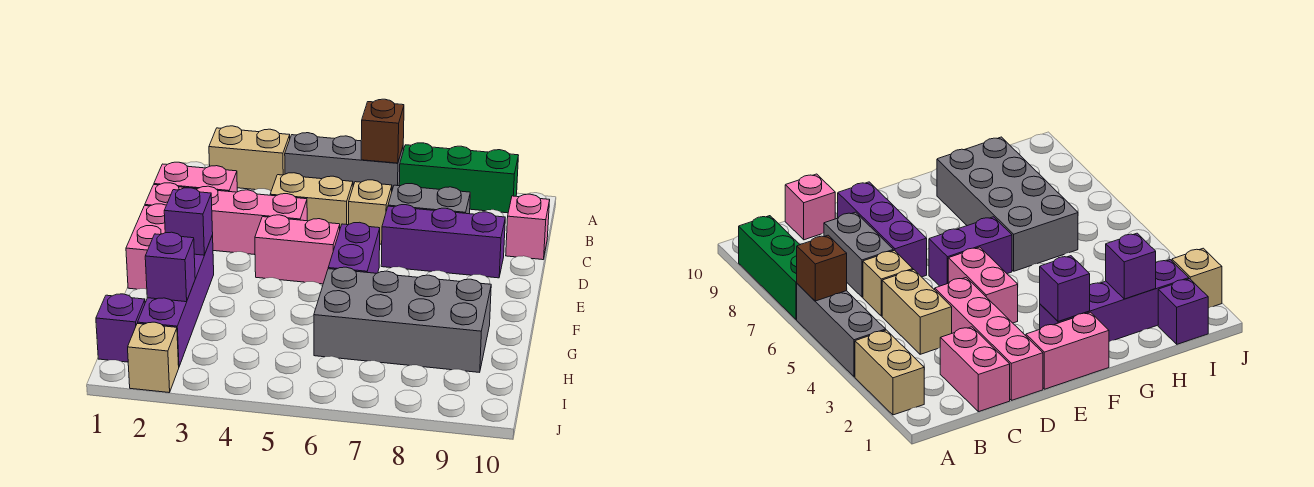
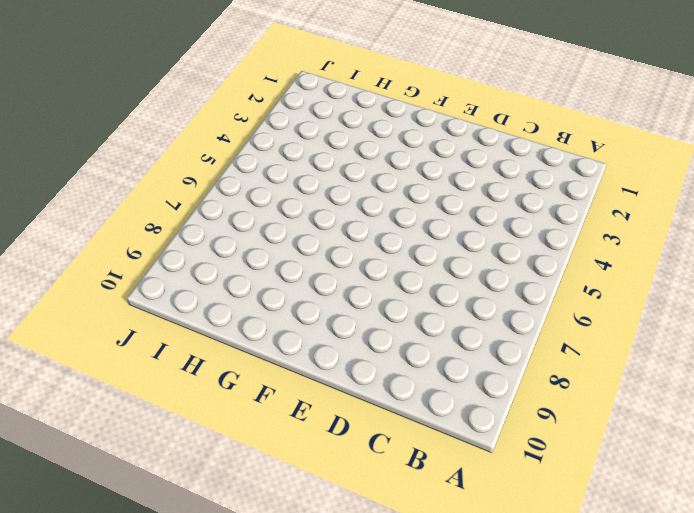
none -> tan 1x2 brick [209,126,290,191]
none -> grey 1x3 brick [285,133,403,190]
none -> green 1x3 brick [399,143,518,213]

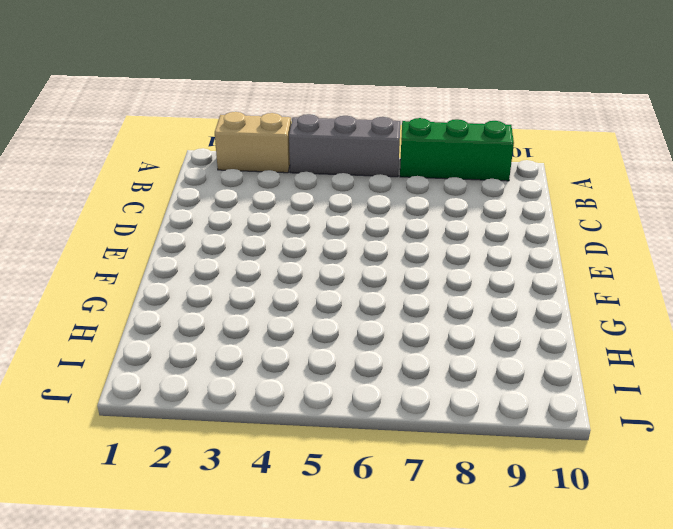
none -> pink 1x2 brick [154,162,237,192]
none -> tan 1x2 brick [270,173,353,228]
none -> tan 1x1 brick [349,180,392,244]

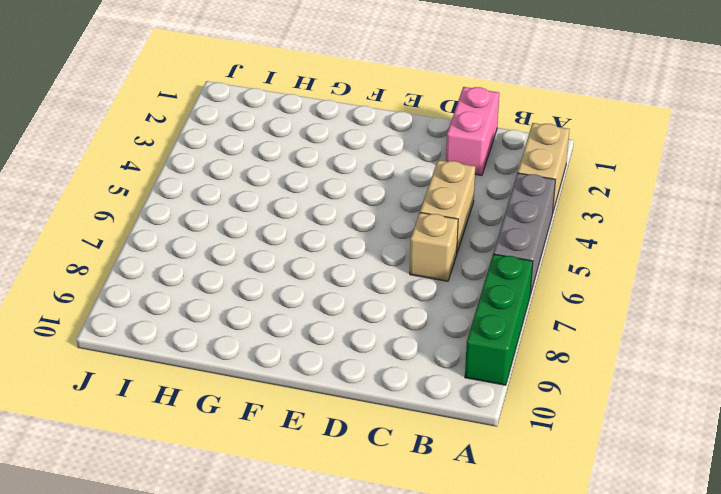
none -> grey 1x2 brick [388,184,470,214]
none -> pink 1x1 brick [506,194,550,260]
none -> pink 1x4 brick [145,183,307,255]

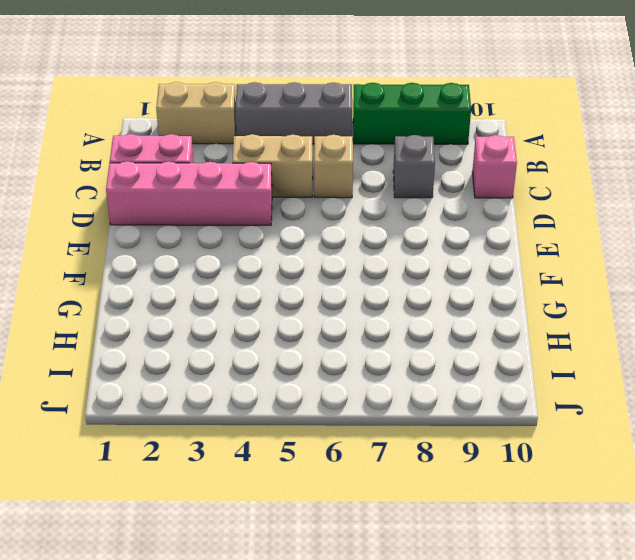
grey 1x1 brick [393,135,435,198] -> grey 1x2 brick [388,184,470,214]
none -> purple 1x3 brick [381,205,505,278]
none -> pink 1x2 brick [126,204,166,289]
none -> pink 1x2 brick [255,215,340,284]

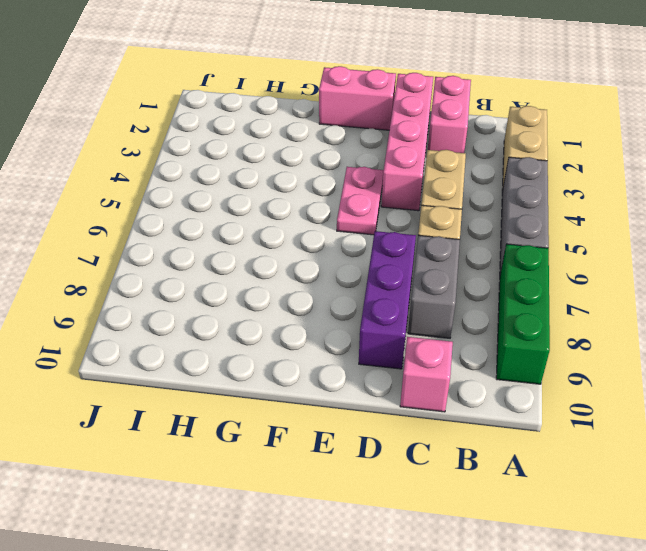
pink 1x2 plate [337,167,384,235] -> pink 1x2 brick [255,215,340,284]
none -> purple 1x2 brick [328,222,380,273]
none -> purple 1x4 brick [138,235,214,366]
none -> grey 2x4 brick [314,267,491,372]

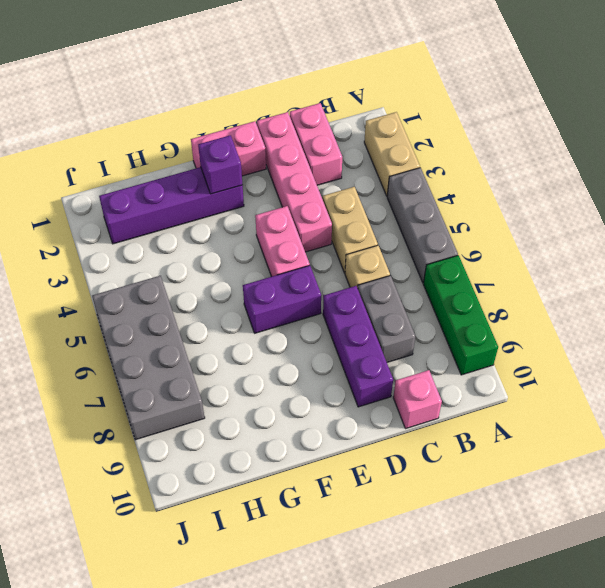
grey 2x4 brick [92,276,205,440] -> grey 2x4 brick moved to [314,267,491,372]
none -> purple 1x1 brick [96,294,145,362]
none -> tan 1x1 brick [128,322,179,393]
none -> brown 1x1 brick [361,99,404,163]

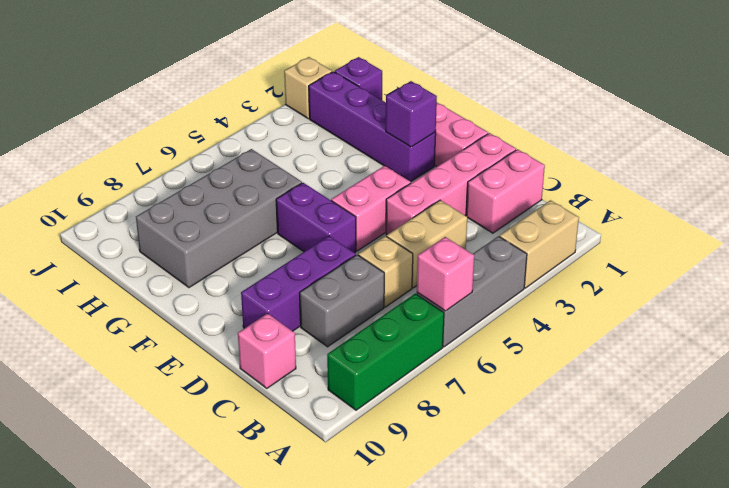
pink 1x1 brick [417,237,474,311] -> brown 1x1 brick [361,99,404,163]
none -> purple 1x1 brick [145,232,195,302]

